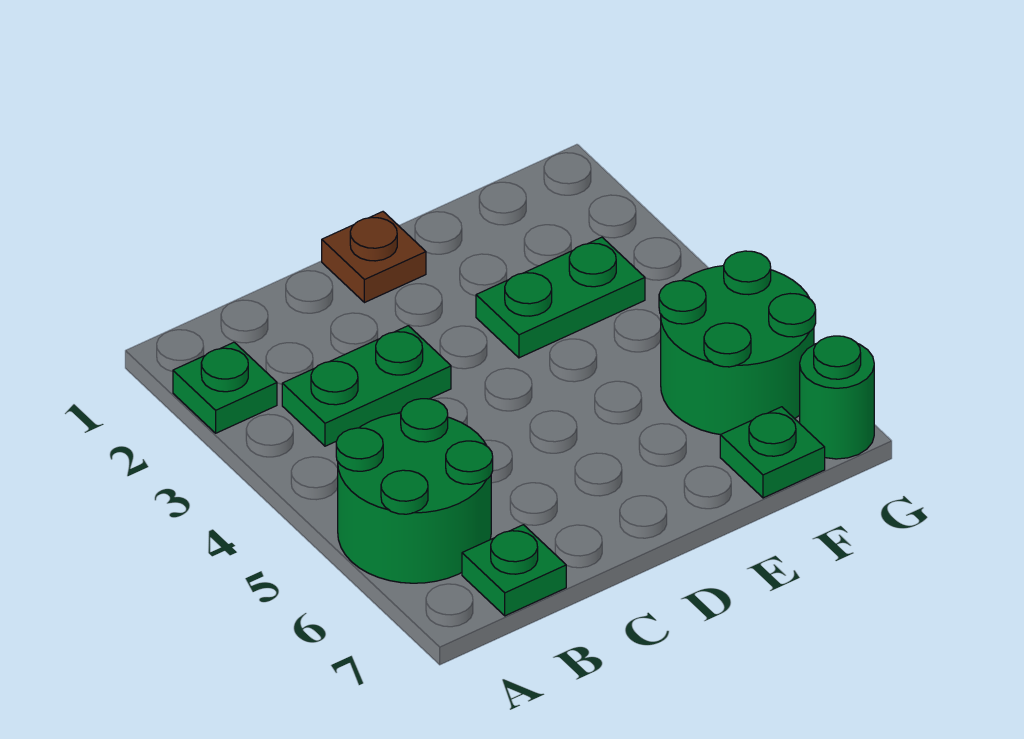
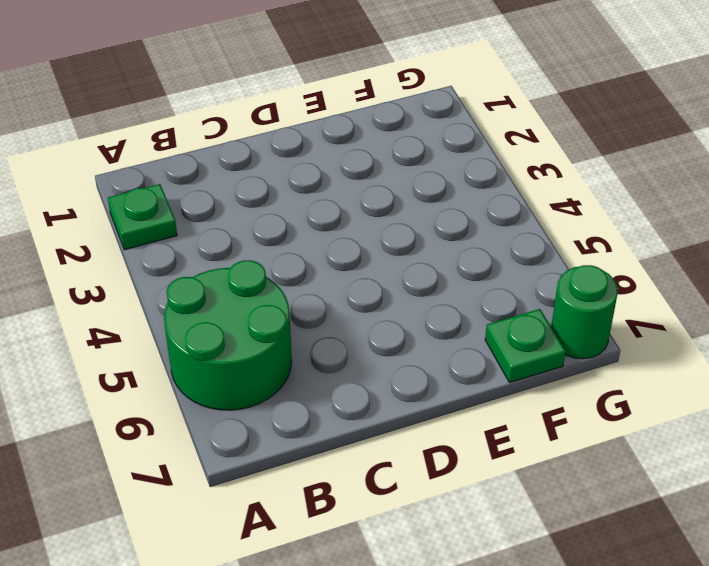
none -> green 1x2 plate [282,326,451,446]
none -> green 1x1 plate [462,525,566,616]

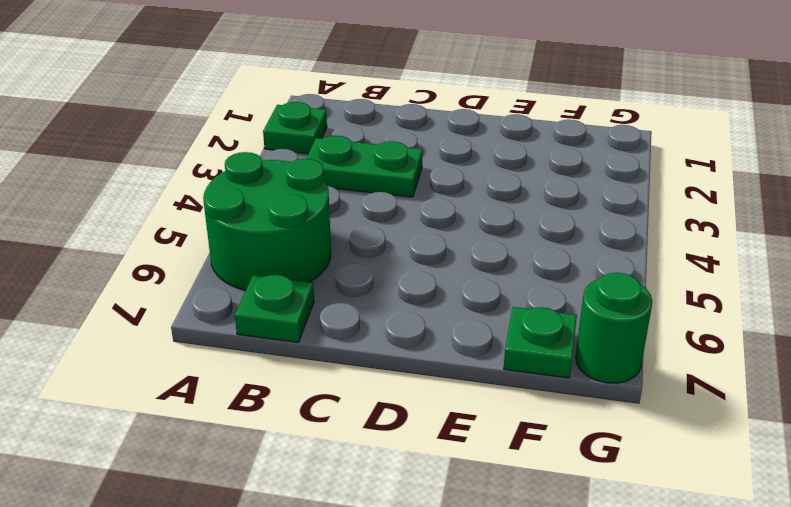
none -> brown 1x1 plate [322,212,426,303]
none -> green 1x2 plate [476,237,645,358]

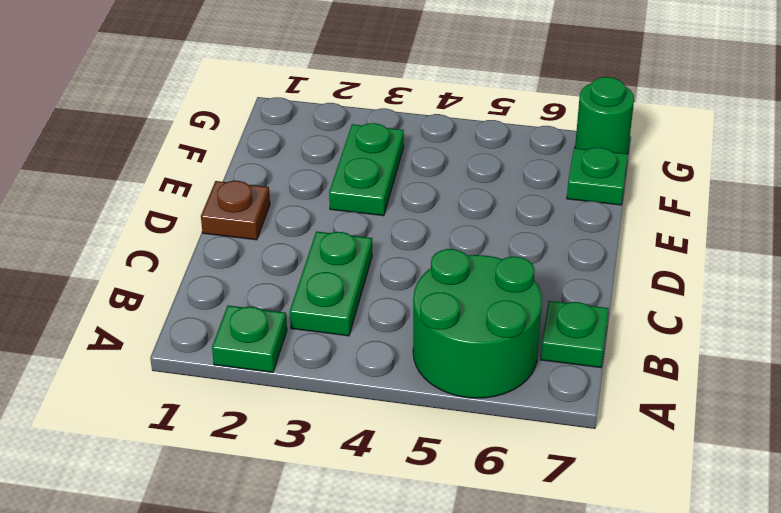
none -> green 2x2 round brick [659,251,816,435]

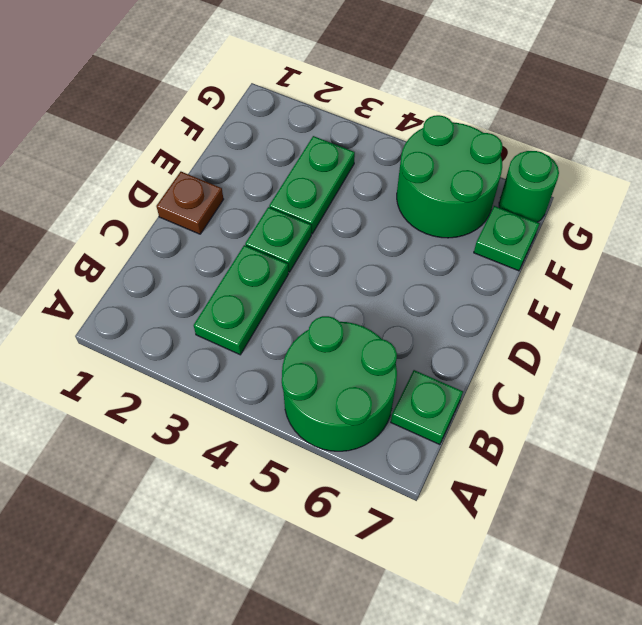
green 1x1 plate [245,207,311,272] -> green 1x1 plate moved to [173,342,277,433]

